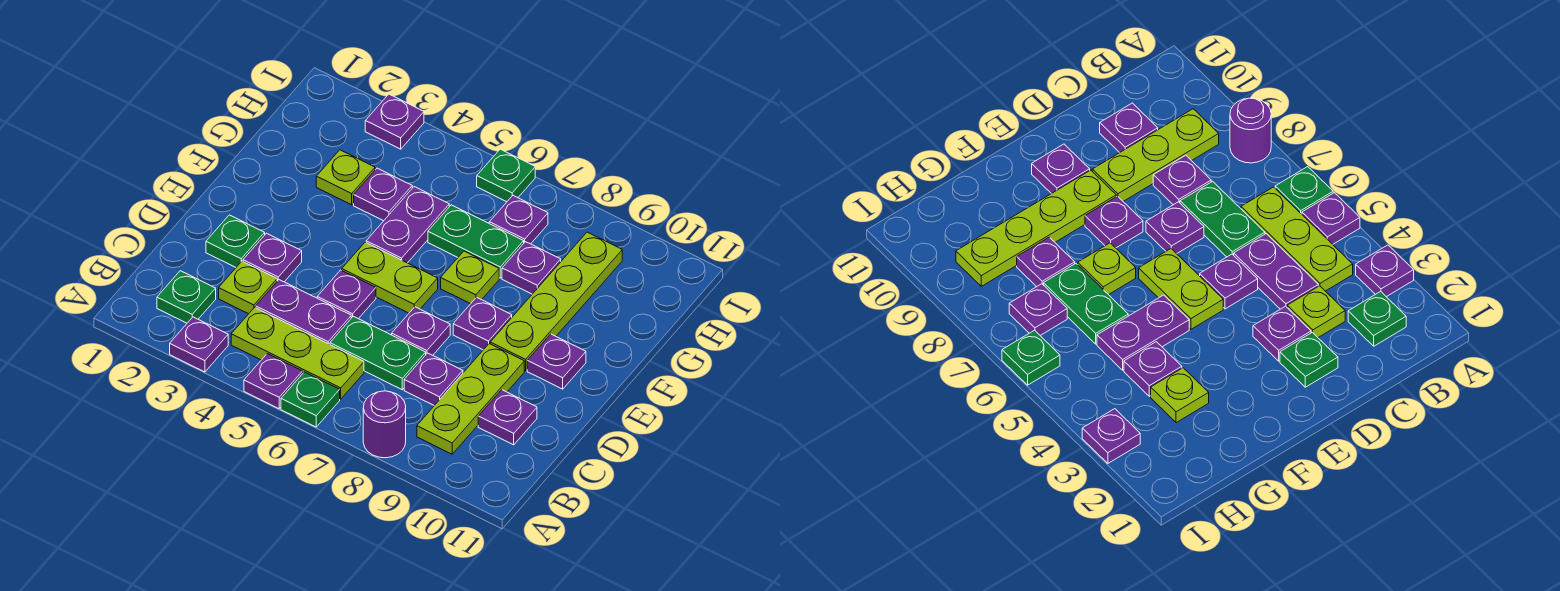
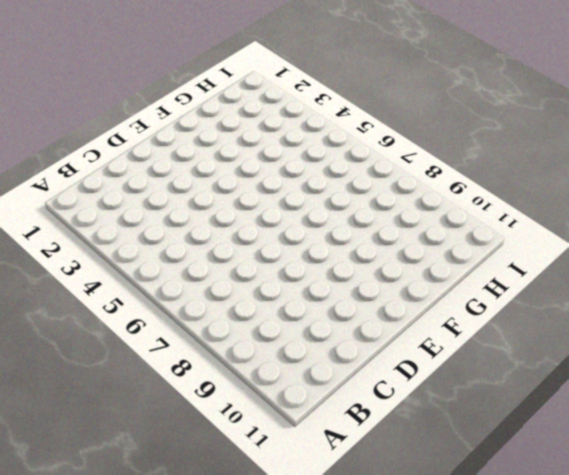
none -> purple 1x1 plate [170,317,228,372]
none -> purple 1x1 plate [244,354,303,409]
none -> green 1x1 plate [281,372,340,427]

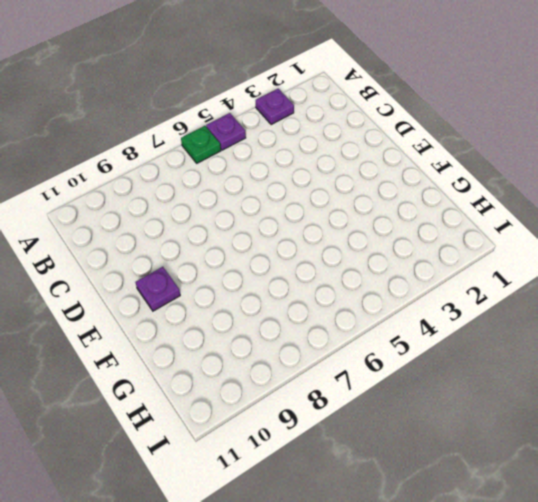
none -> purple 1x1 round brick [363,391,406,458]
none -> green 1x1 plate [157,271,216,323]
none -> lime 1x3 plate [231,307,364,399]

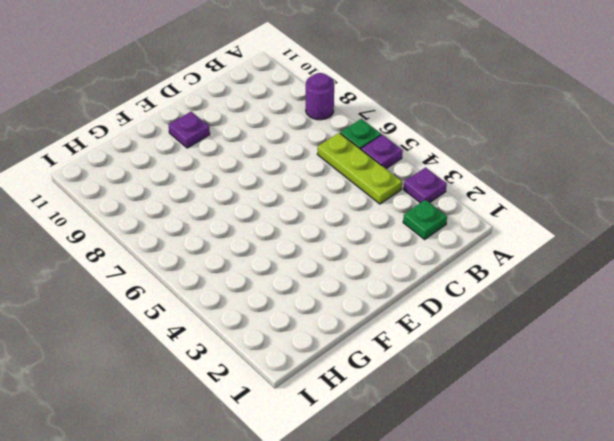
none -> lime 1x3 plate [417,344,524,454]
none -> lime 1x1 plate [219,261,277,314]
none -> purple 1x2 plate [256,280,351,344]

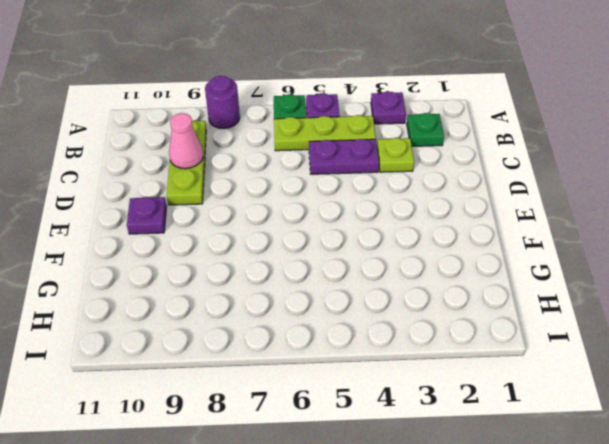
pink 1x1 cone [169,113,203,169] -> none
none -> green 1x2 plate [330,316,426,390]
none -> purple 1x1 plate [404,353,463,406]
none -> purple 1x1 plate [478,390,537,445]

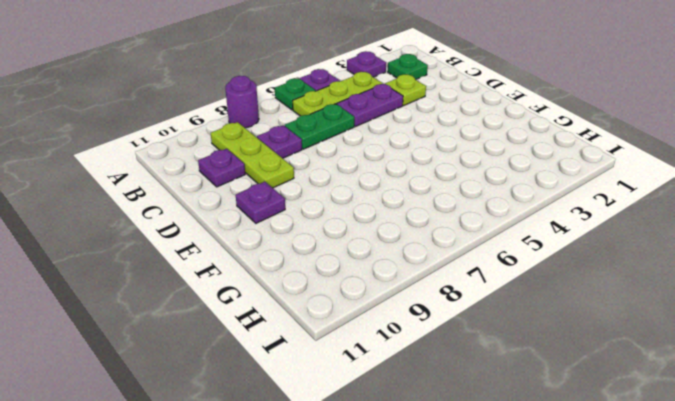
none -> green 1x1 plate [206,215,265,267]
none -> purple 1x1 plate [243,233,302,282]
none -> purple 1x1 plate [317,270,376,319]

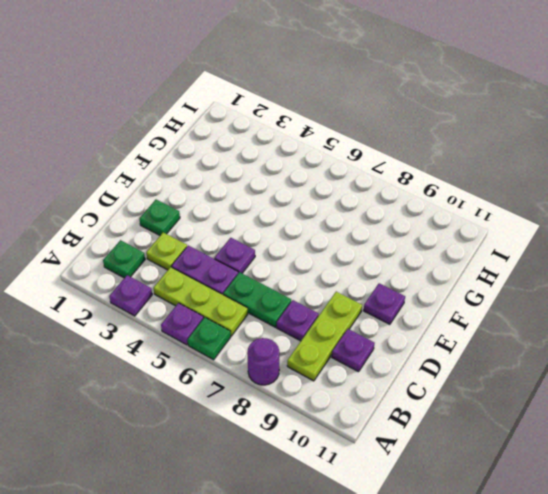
none -> purple 1x1 plate [243,233,302,282]
none -> purple 1x1 plate [392,307,450,355]
none -> lime 1x2 plate [342,242,438,313]

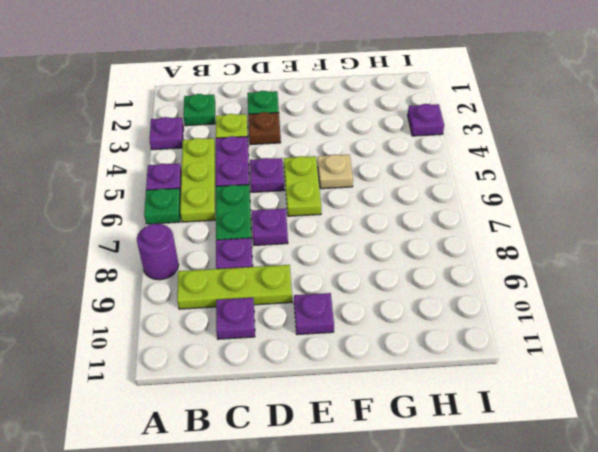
brown 1x1 plate [248,112,281,145] -> purple 1x1 plate [243,233,302,282]
tan 1x1 plate [318,154,353,189] -> purple 1x2 plate [366,187,449,263]
none -> purple 1x1 plate [453,297,512,350]
none -> lime 1x4 plate [490,232,622,371]
none -> lime 1x1 plate [441,251,499,304]

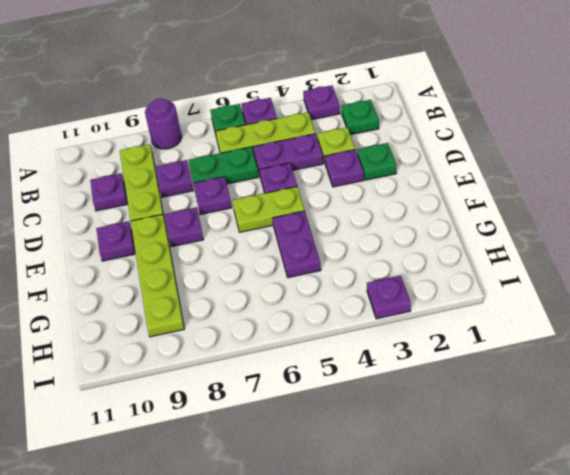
none -> lime 1x1 plate [441,251,499,304]
none -> lime 1x1 plate [316,150,375,205]
none -> purple 1x1 plate [354,168,412,221]

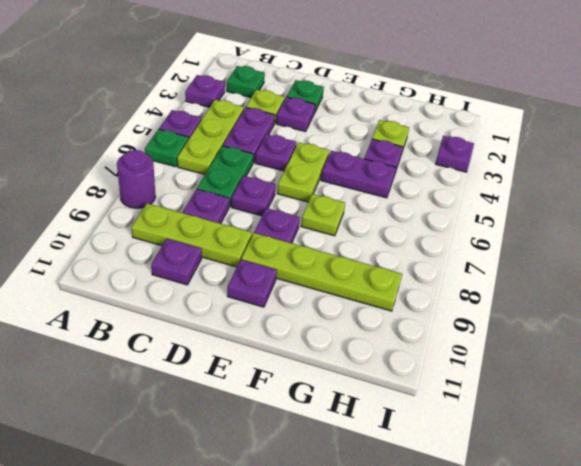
none -> green 1x2 plate [428,205,524,278]
none -> purple 1x1 plate [502,242,561,294]
none -> purple 1x1 plate [489,196,548,244]

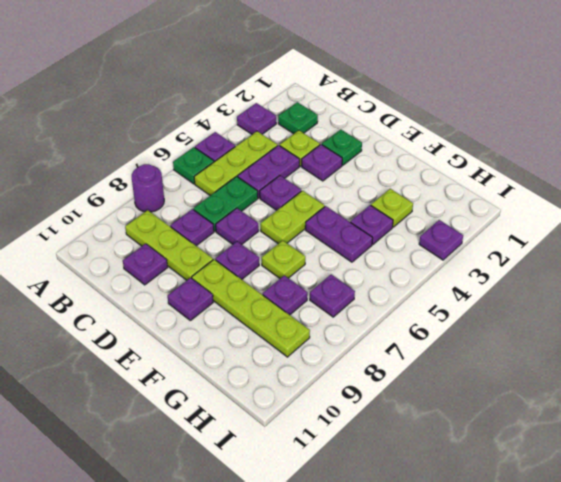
none -> green 1x2 plate [428,205,524,278]
none -> green 1x1 plate [477,149,535,202]

